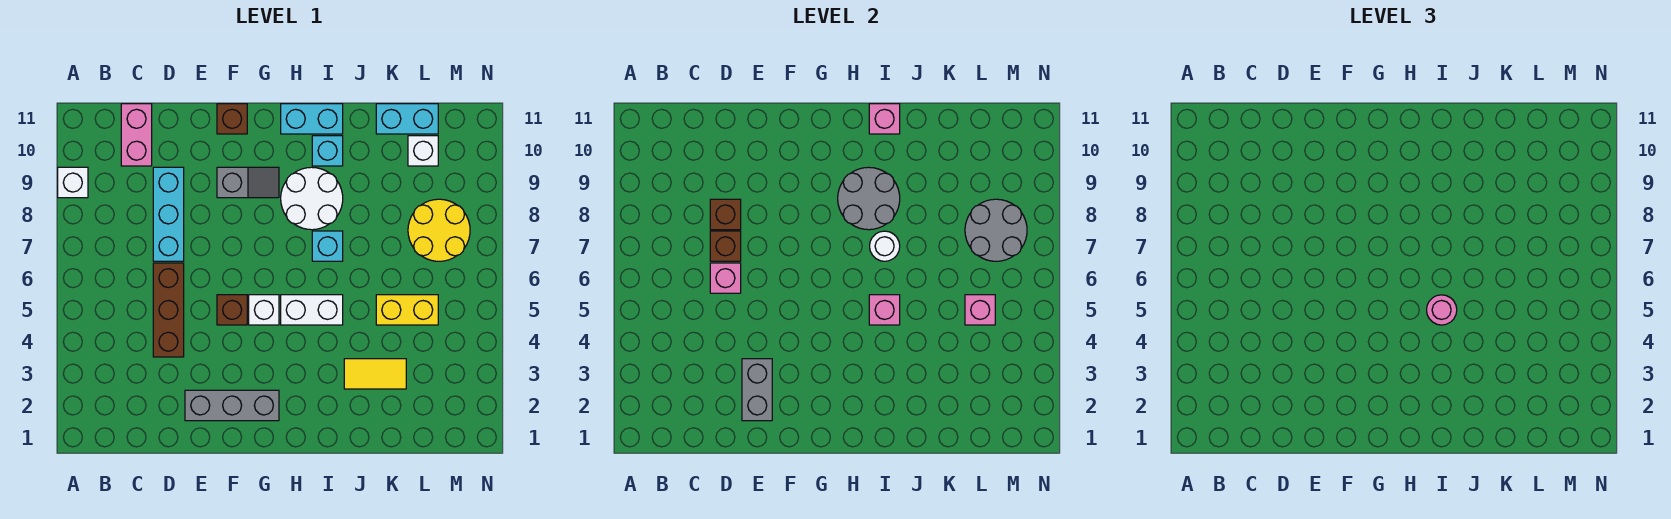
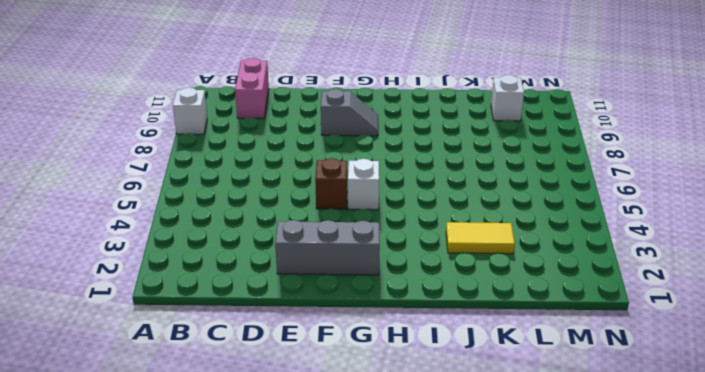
none -> brown 1x3 brick [153,263,184,357]
none -> cyan 1x3 brick [153,167,184,261]
none -> brown 1x1 brick [217,104,247,134]
none -> white 1x2 brick [281,295,343,325]

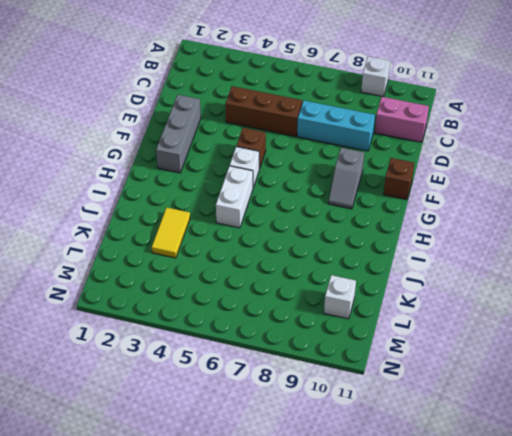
none -> white 2x2 round brick [281,167,343,230]
none -> cyan 1x2 brick [281,104,343,134]
none -> cyan 1x1 brick [312,231,343,261]
none -> cyan 1x1 brick [312,136,343,166]

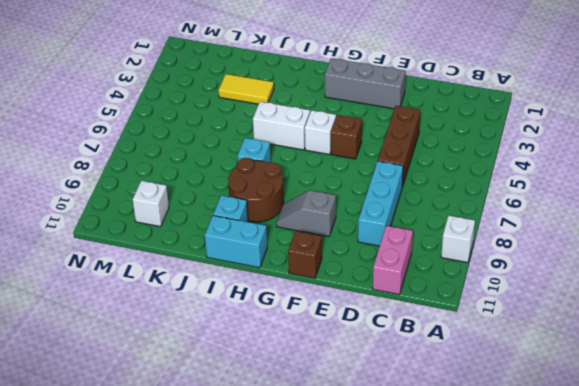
brown 2x2 round brick [228,158,283,222] -> white 2x2 round brick [281,167,343,230]
none -> yellow 1x2 brick [376,295,438,325]
none -> cyan 1x2 brick [376,104,438,134]
none -> yellow 2x2 round brick [408,199,470,261]
none -> pink 1x1 brick [710,263,741,293]

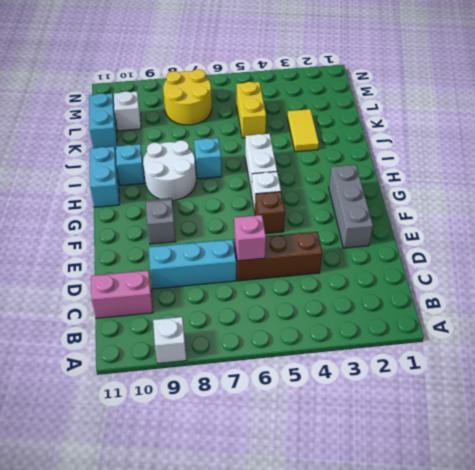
none -> brown 1x1 brick [217,104,247,134]
none -> brown 1x1 brick [710,231,741,261]
none -> brown 1x1 brick [710,199,741,230]
none -> grey 1x2 brick [742,359,772,421]

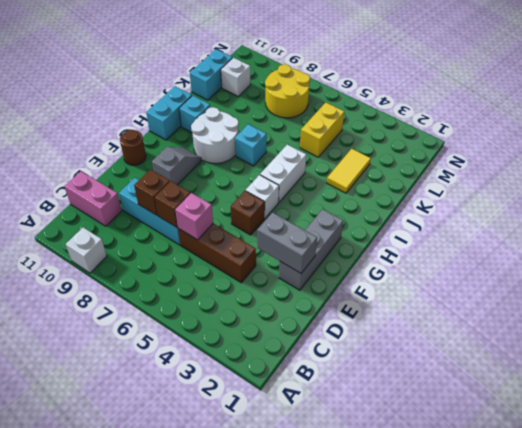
brown 1x1 round brick [120,130,146,165] -> brown 1x1 brick [217,104,247,134]
none -> grey 2x2 round brick [838,167,900,230]
none -> pink 1x1 brick [869,295,900,325]
none -> white 1x1 round brick [870,231,900,261]
none -> pink 1x1 brick [869,104,900,134]

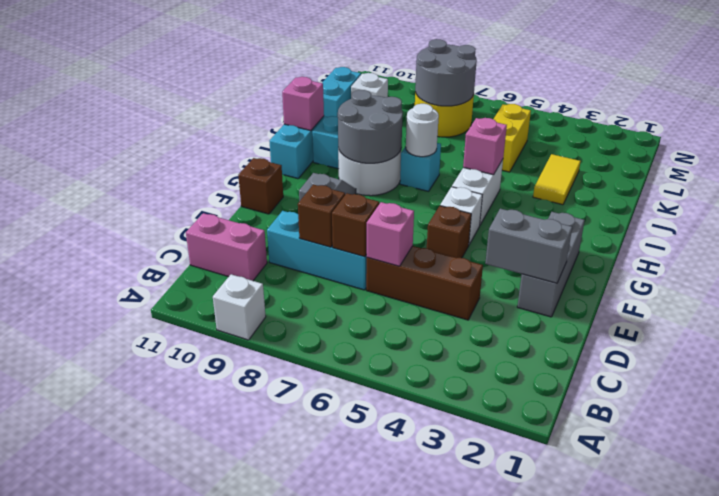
none -> pink 1x1 brick [965,295,995,325]
none -> pink 1x1 round brick [1427,295,1457,325]

